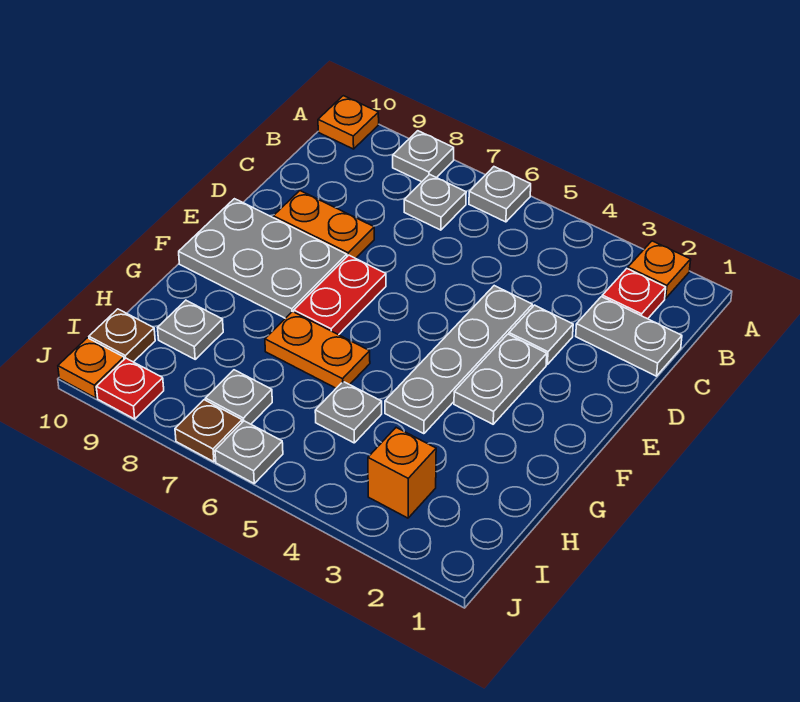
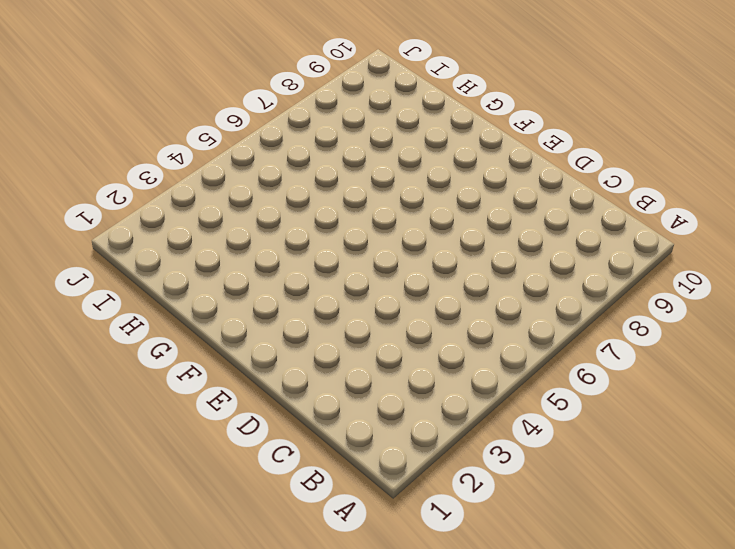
none -> orange 1x1 plate [628,241,691,298]
none -> grey 1x1 plate [469,167,531,222]
none -> grey 1x1 plate [393,131,454,182]

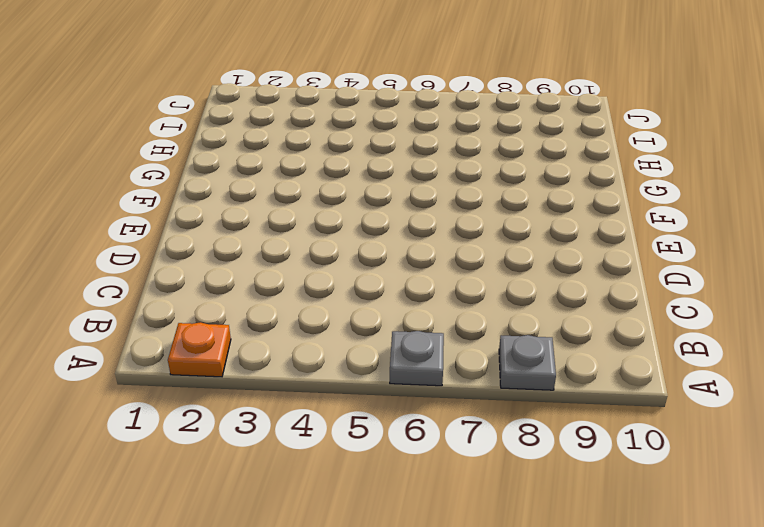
none -> orange 1x1 plate [318,96,379,149]
none -> red 1x1 plate [602,269,666,319]
none -> grey 1x1 plate [404,174,466,230]

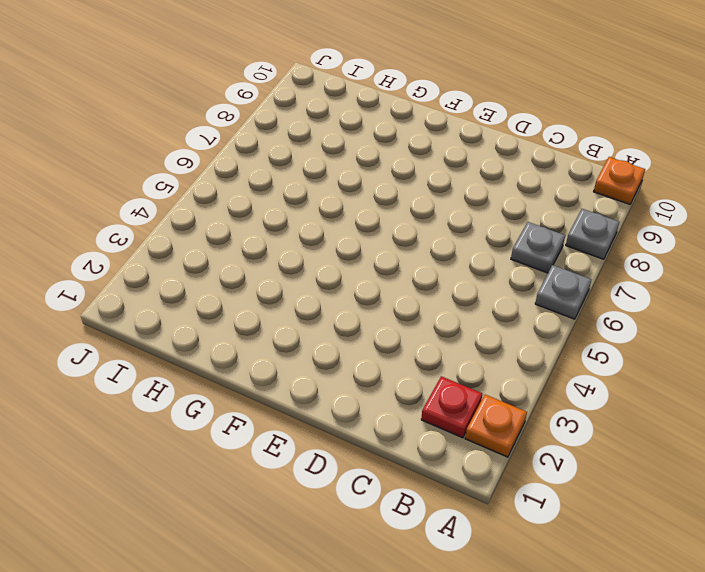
none -> grey 1x2 plate [576,297,682,376]
none -> grey 1x1 plate [509,305,573,364]
none -> grey 1x4 plate [385,286,532,434]

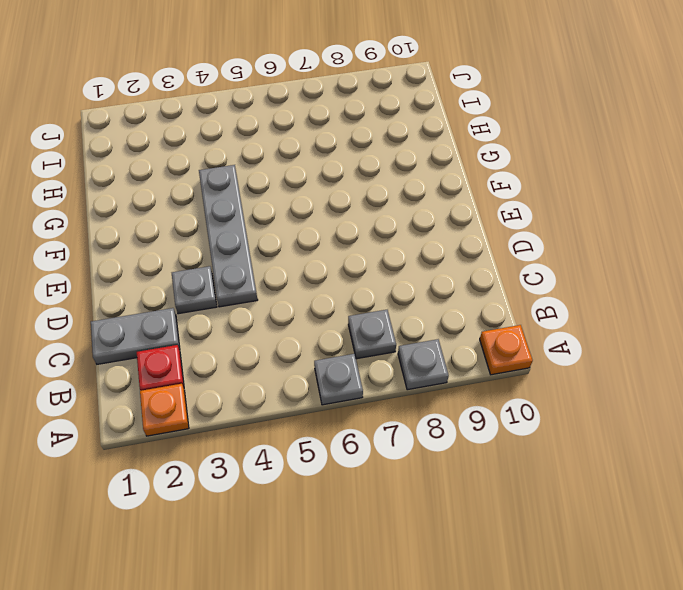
none -> orange 1x2 plate [273,191,374,258]
none -> grey 1x2 plate [454,334,547,424]
none -> red 1x2 plate [294,255,386,335]

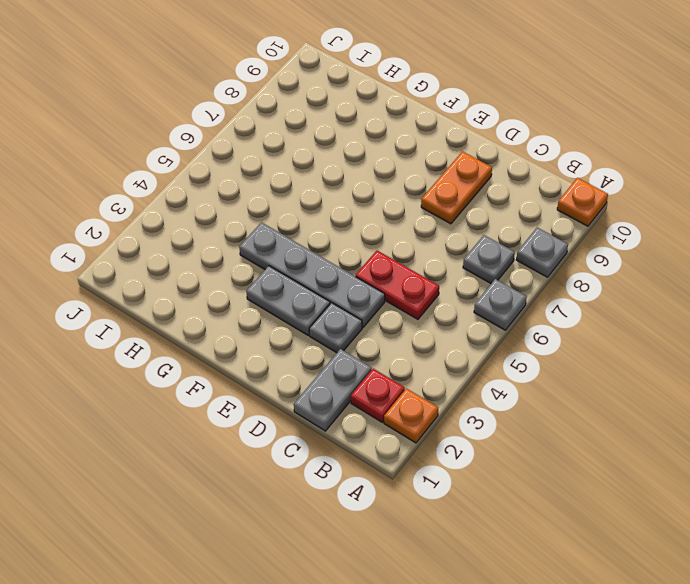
red 1x2 plate [356,251,439,319] -> red 1x2 plate moved to [294,255,386,335]
none -> grey 2x3 plate [179,199,347,318]
none -> orange 1x2 plate [265,312,370,388]
none -> grey 1x1 plate [315,381,382,443]

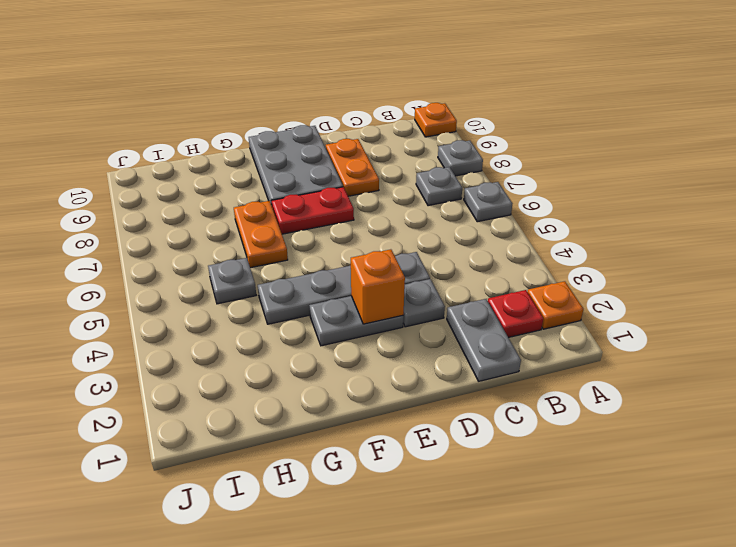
orange 1x1 brick [351,249,405,324] -> orange 1x1 brick moved to [368,428,436,518]
none -> grey 1x1 plate [158,300,223,359]
none -> grey 1x1 plate [206,370,272,424]
none -> brown 1x1 plate [89,309,155,362]

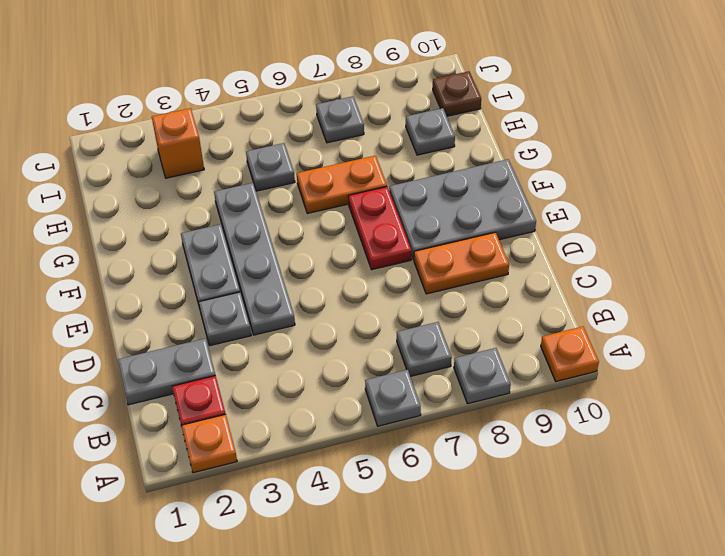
none -> grey 1x1 plate [215,421,283,483]
none -> brown 1x1 plate [175,400,242,462]
none -> red 1x1 plate [96,358,164,419]

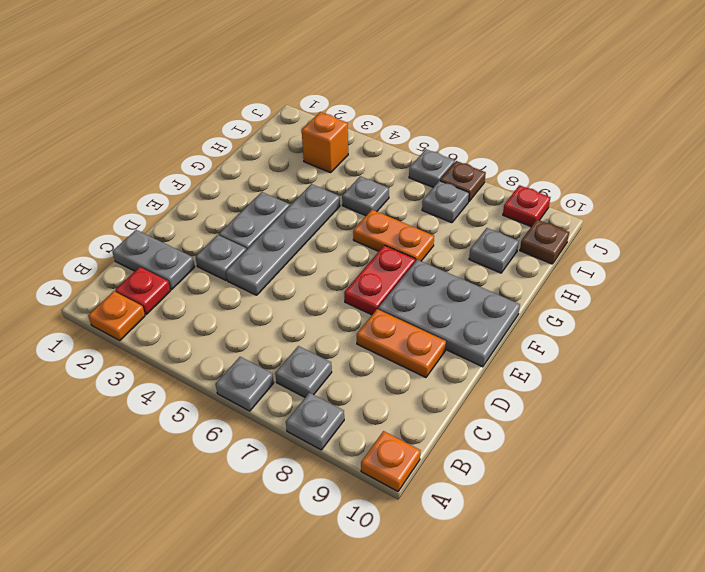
none -> orange 1x1 plate [58,338,124,398]

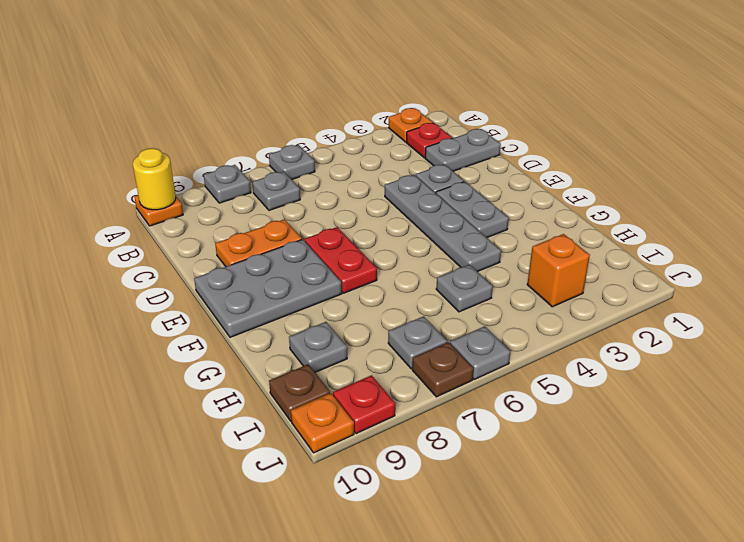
yellow 1x1 round brick [133,148,176,210] -> none
none -> orange 1x2 plate [265,312,370,388]

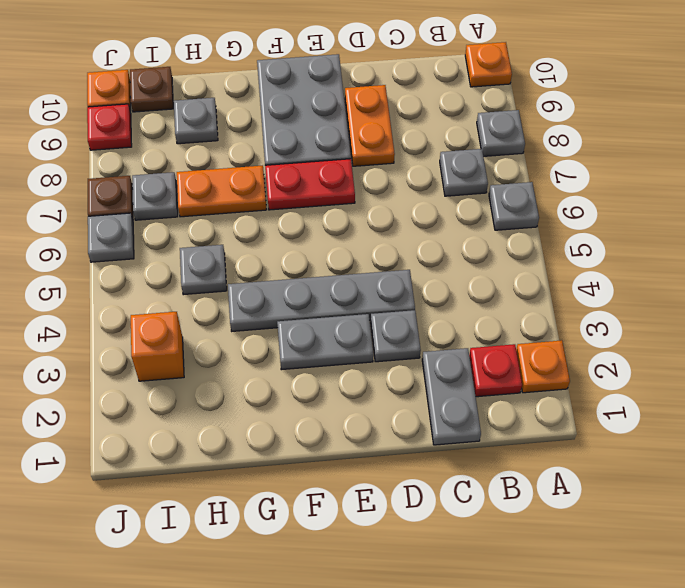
orange 1x2 plate [177,165,267,217] -> orange 1x2 plate turned to [265,312,370,388]

